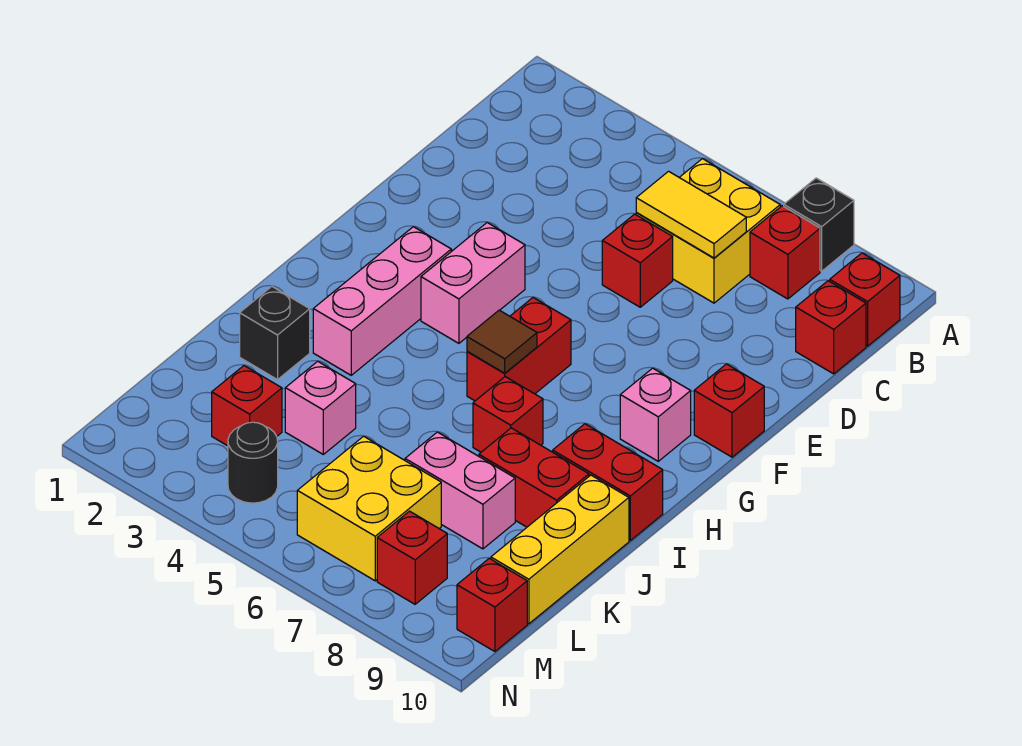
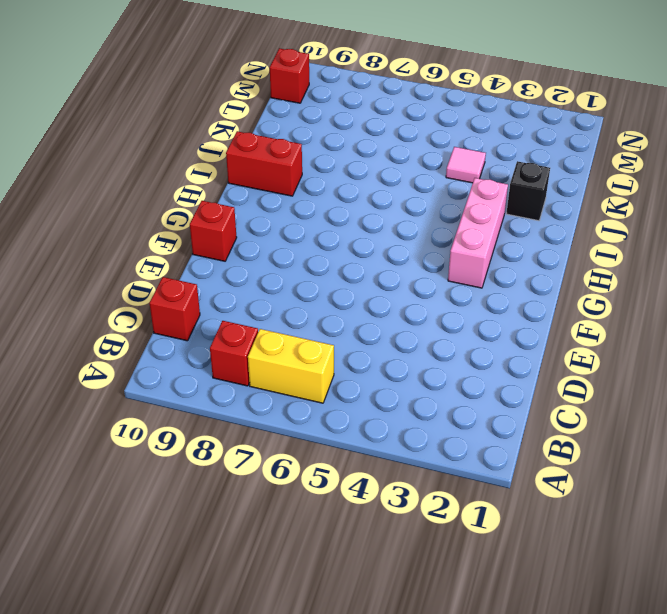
yellow 1x2 brick [248,329,334,403] -> yellow 2x2 brick [636,159,780,303]
pink 1x1 tile [446,147,486,183] -> pink 1x1 brick [285,361,356,454]
none -> black 1x1 brick [784,178,854,271]
none -> red 1x1 brick [830,253,900,346]
none -> red 1x1 brick [602,214,673,307]

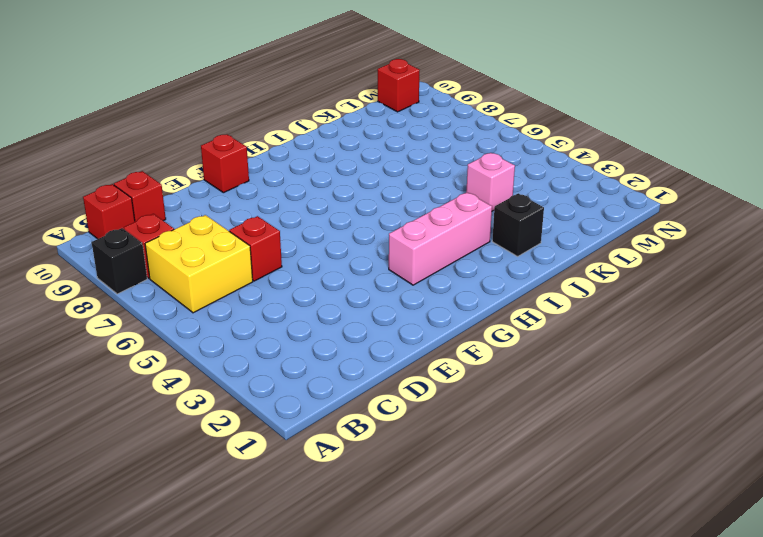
none -> pink 1x2 brick [421,223,525,343]
none -> red 1x2 brick [467,298,571,401]
none -> pink 1x1 brick [620,368,691,461]

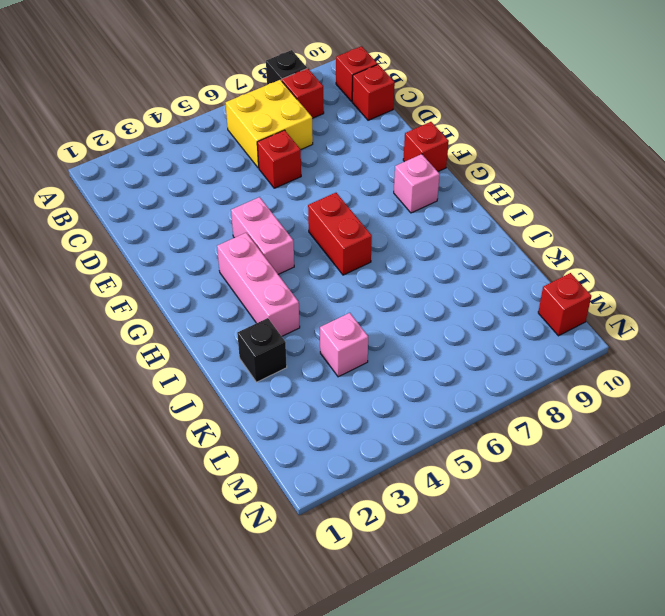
none -> red 1x1 brick [473,377,543,452]
none -> red 1x2 brick [553,424,663,540]
none -> red 1x2 brick [479,428,589,527]

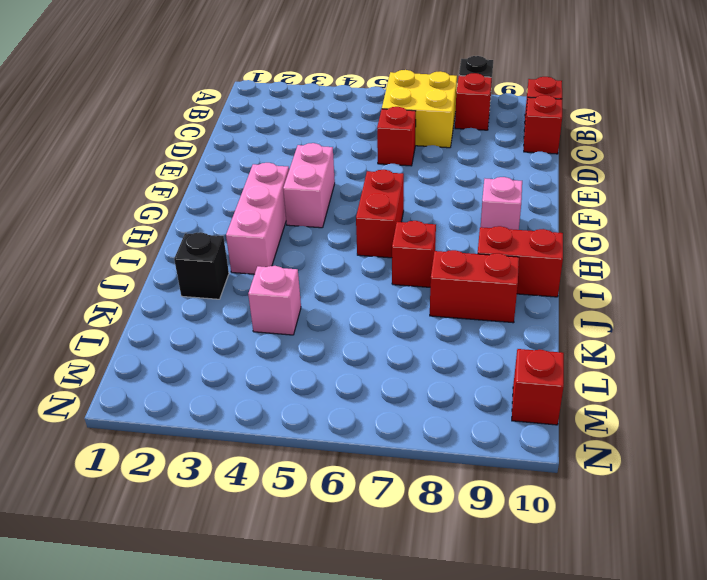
none -> red 1x1 brick [694,364,764,457]
none -> yellow 1x3 brick [491,475,629,624]
none -> pink 1x2 brick [405,432,515,549]

